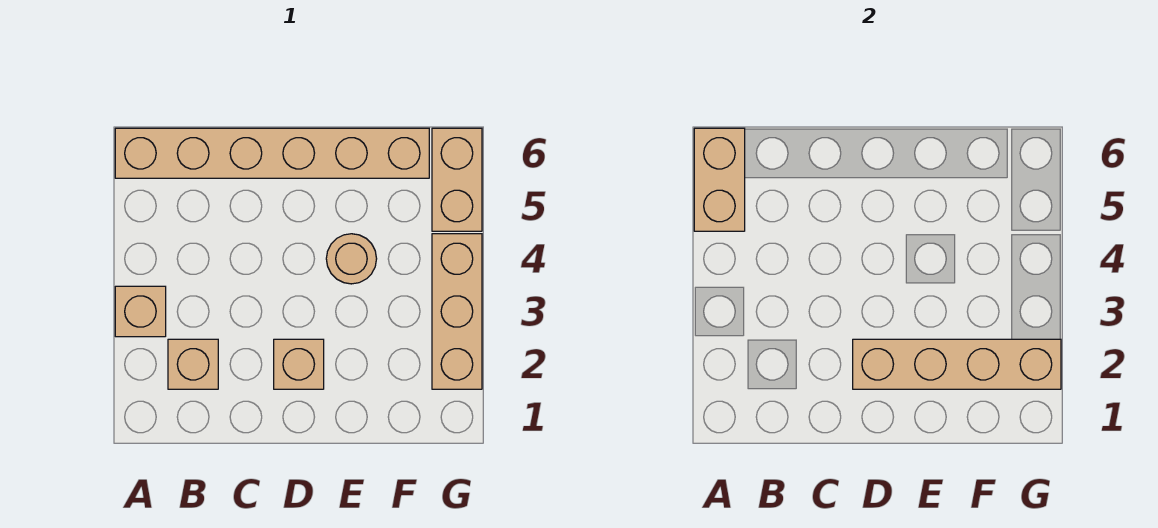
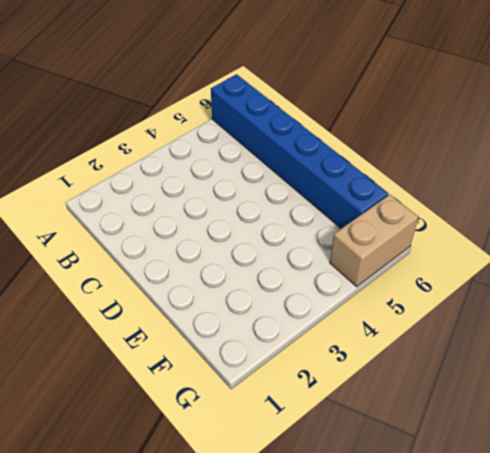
blue 1x6 brick [211,74,388,229] -> tan 1x6 brick [115,128,429,178]
none -> tan 1x1 brick [115,286,166,337]
none -> tan 1x1 brick [168,339,218,389]

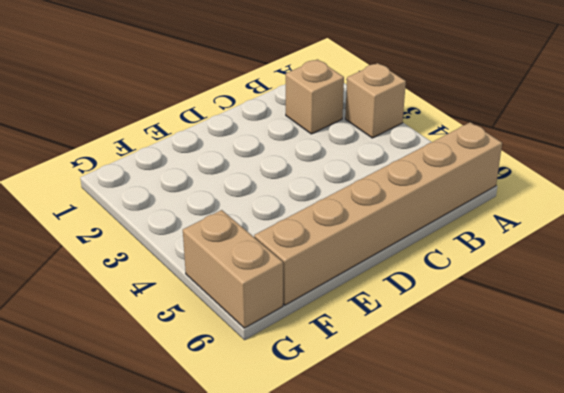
none -> tan 1x1 brick [274,339,324,389]
none -> tan 1x1 round brick [326,234,377,284]

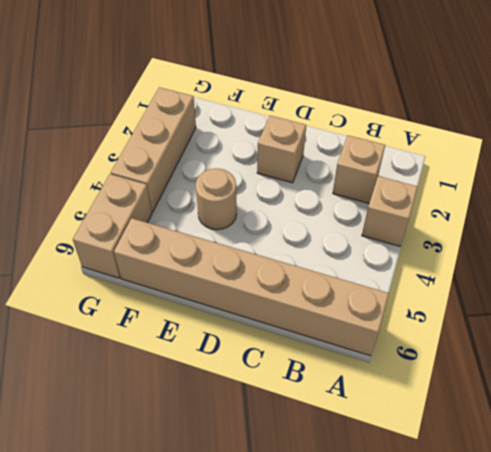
none -> tan 1x2 brick [694,128,745,231]
none -> tan 1x4 brick [853,339,1061,389]

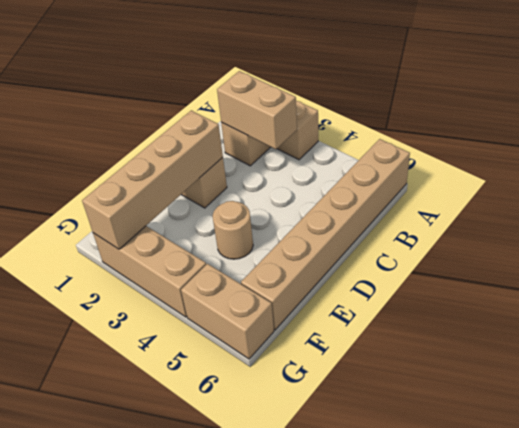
tan 1x2 brick [217,71,297,149] -> tan 1x2 brick moved to [694,128,745,231]

